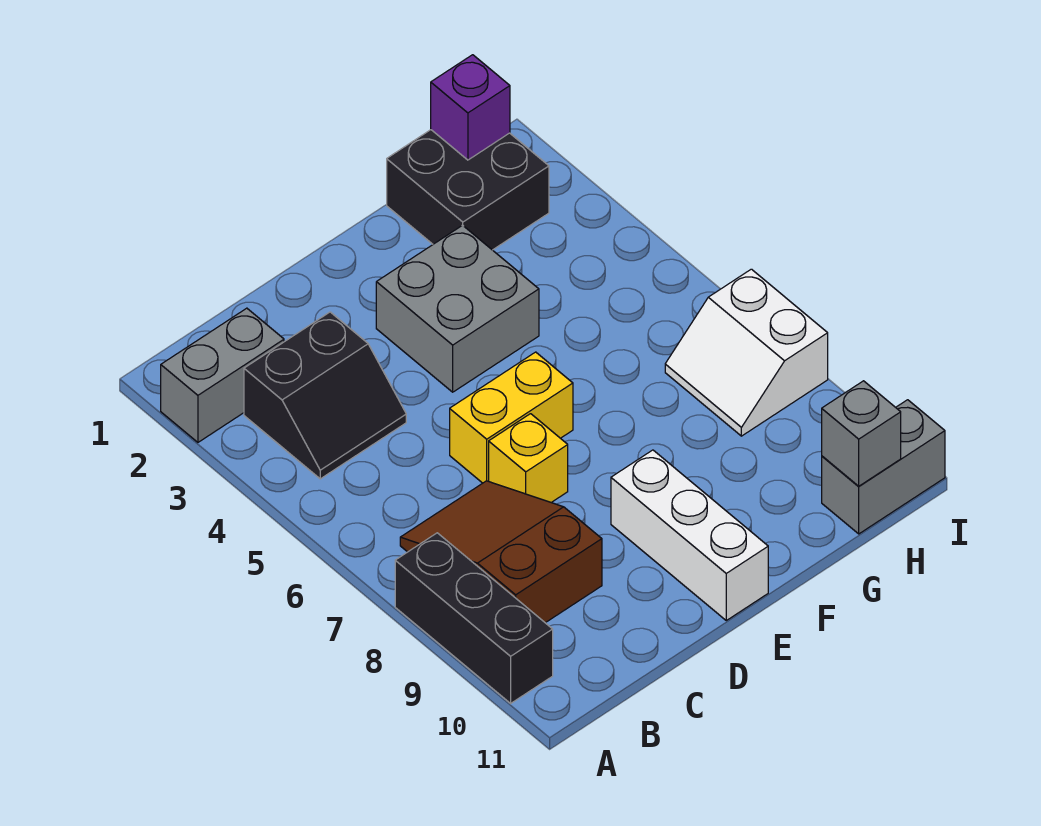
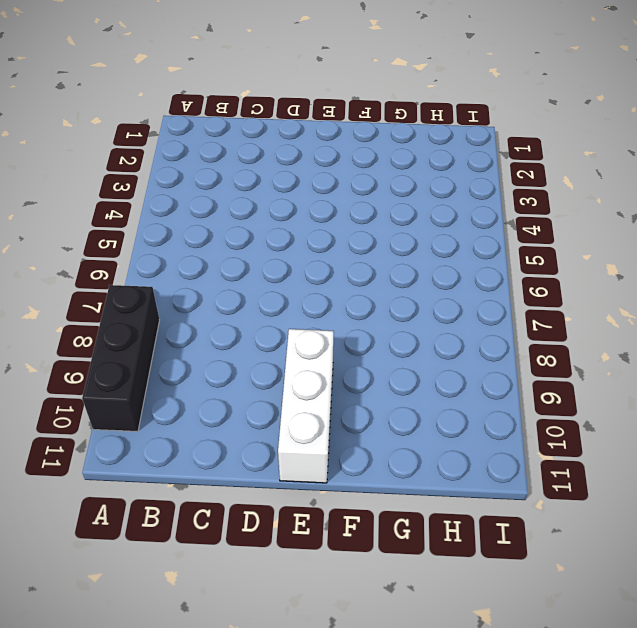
none -> grey 1x2 brick [161,308,284,442]
none -> black 2x2 slope [244,312,406,479]
none -> brown 2x3 slope [400,481,602,623]

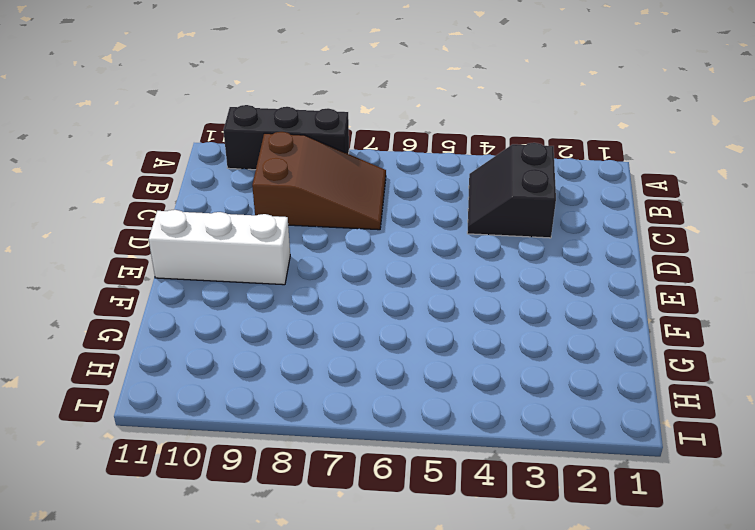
none -> grey 1x2 brick [161,308,284,442]
none -> yellow 1x2 brick [450,352,573,483]
none -> yellow 1x1 brick [489,414,568,503]

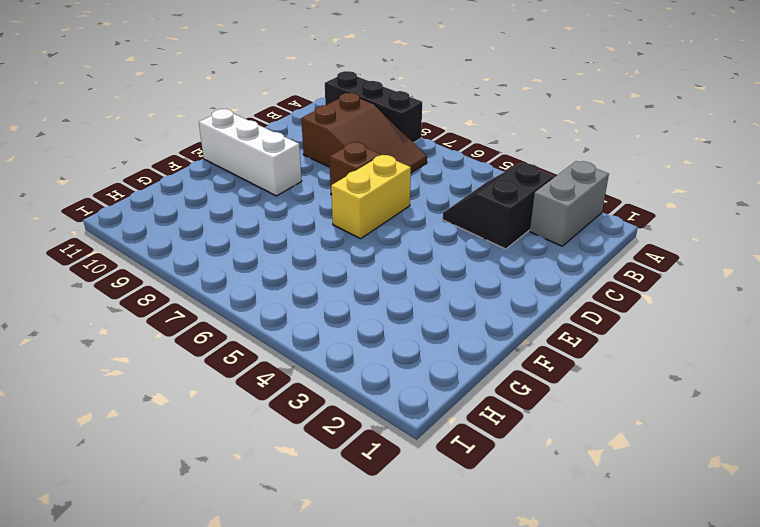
brown 1x1 brick [329,142,381,195] -> yellow 1x1 brick [489,414,568,503]
none -> grey 2x2 brick [376,225,539,392]
none -> black 2x2 brick [387,130,549,250]
none -> white 2x2 slope [665,269,828,436]

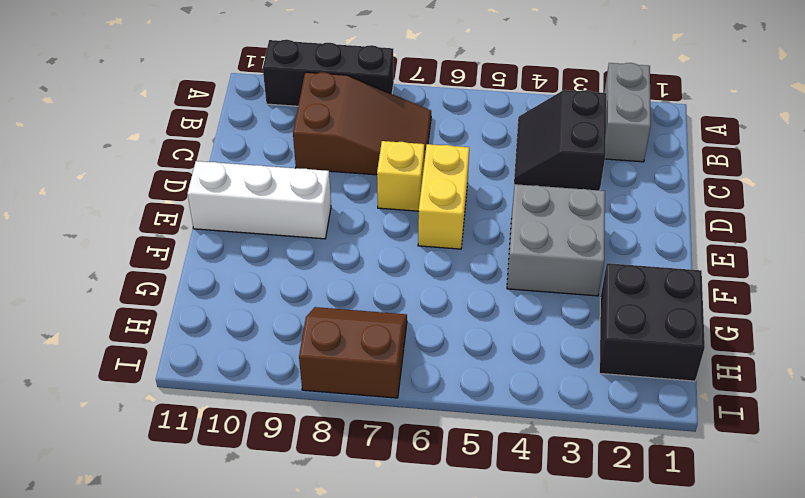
brown 2x2 slope [299,307,407,398] -> white 2x2 slope [665,269,828,436]
none -> grey 1x2 brick [822,400,945,534]
none -> purple 1x1 brick [431,55,510,160]
none -> grey 1x1 brick [822,381,901,486]

